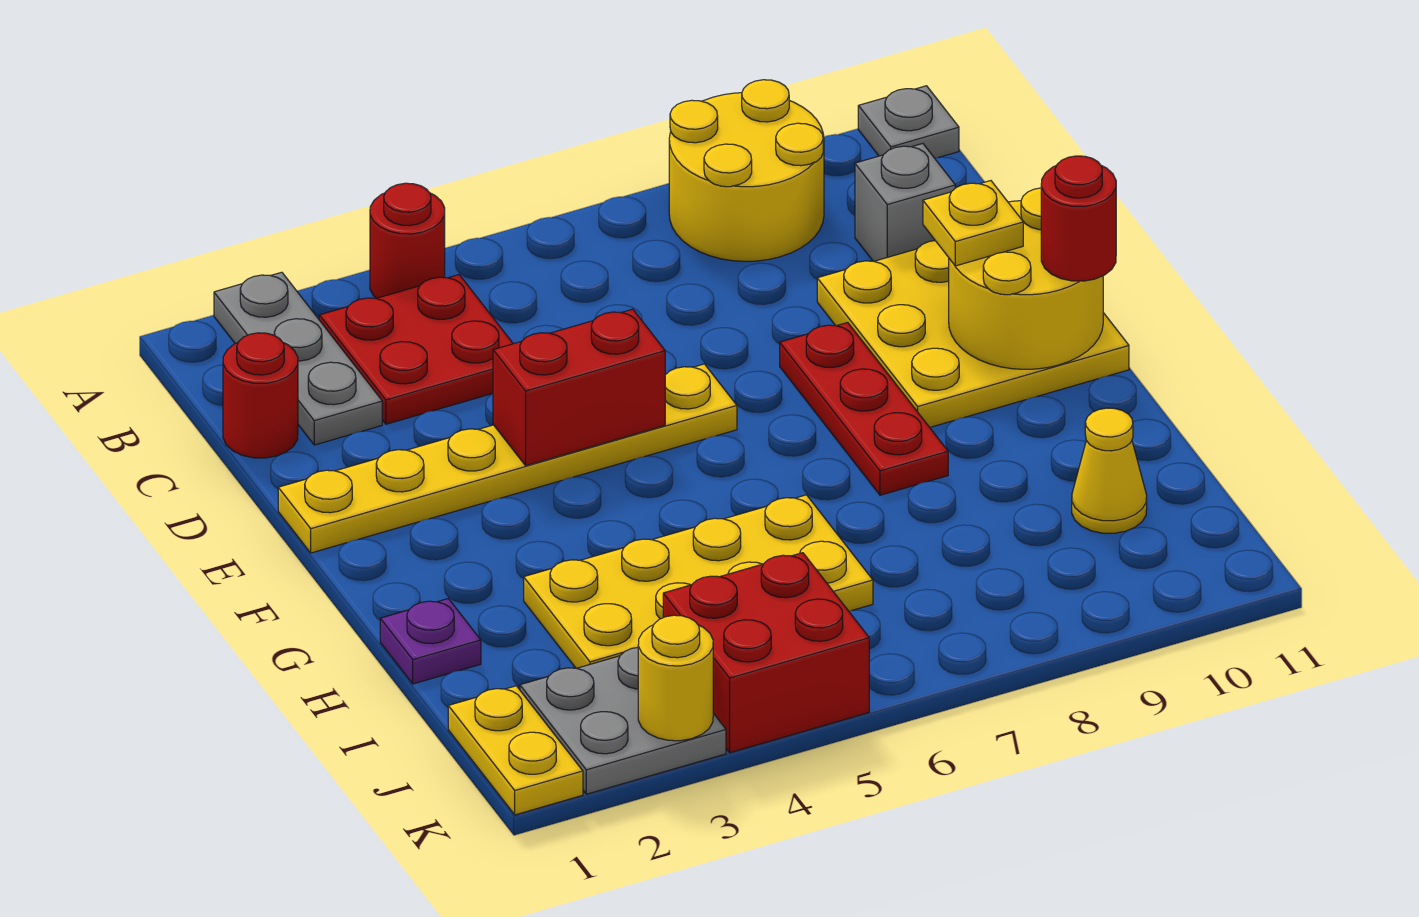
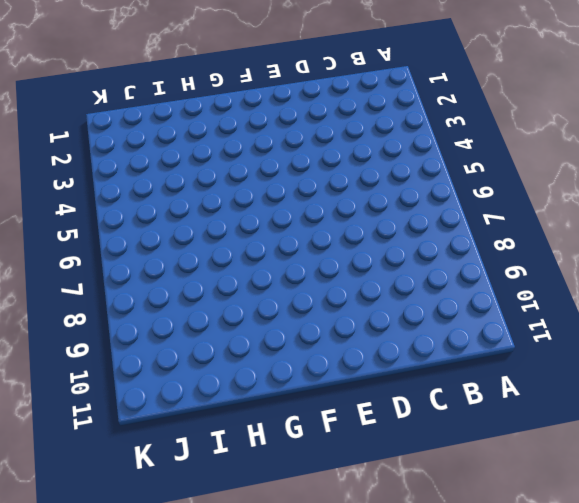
none -> grey 1x3 plate [214,272,382,445]
none -> red 1x1 round brick [370,183,445,298]
none -> yellow 2x2 round brick [669,80,824,261]

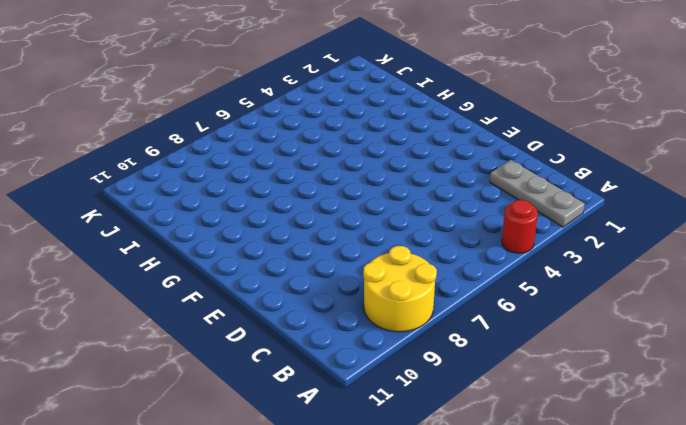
none -> grey 1x1 plate [858,86,959,158]
none -> red 2x2 plate [319,275,513,424]
none -> red 1x1 round brick [223,333,298,458]

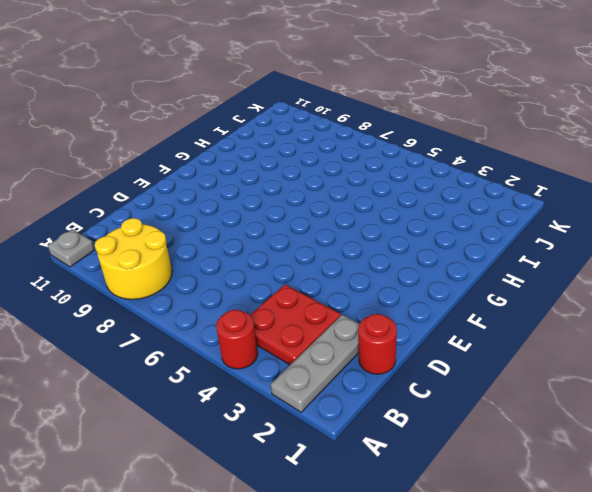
none -> grey 1x1 brick [855,144,955,261]
none -> yellow 3x3 plate [817,241,1129,427]
none -> yellow 1x6 plate [278,364,737,553]

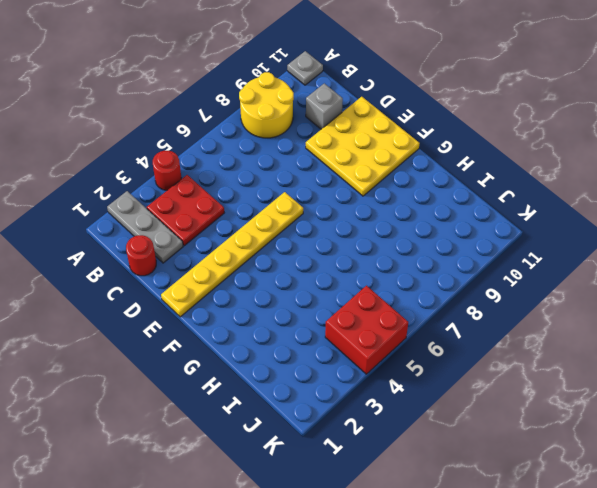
none -> red 1x3 plate [780,323,948,495]
none -> purple 1x1 plate [380,599,481,684]
none -> yellow 2x4 plate [524,495,873,668]

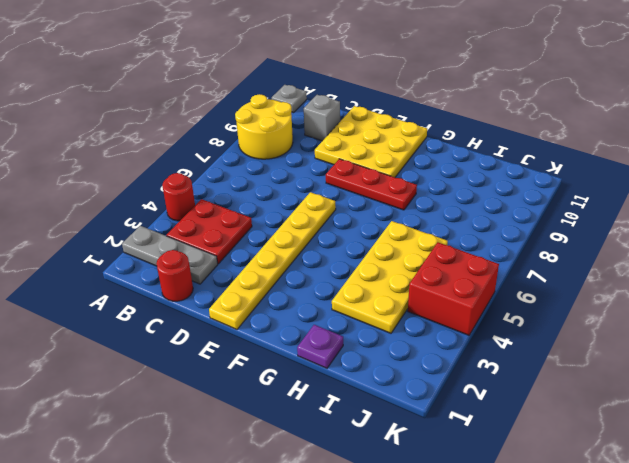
none -> yellow 1x1 cone [1072,408,1147,533]
none -> yellow 1x2 plate [448,686,583,815]
none -> grey 2x2 plate [520,648,726,794]

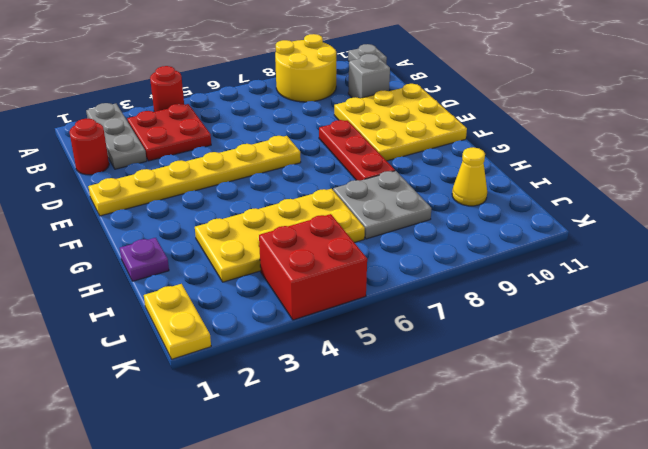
grey 2x2 plate [333,171,431,239] -> grey 2x2 plate moved to [520,648,726,794]
none -> red 1x2 brick [493,309,665,466]
none -> yellow 2x2 round brick [949,188,1103,369]
none -> yellow 1x1 round brick [638,615,713,741]

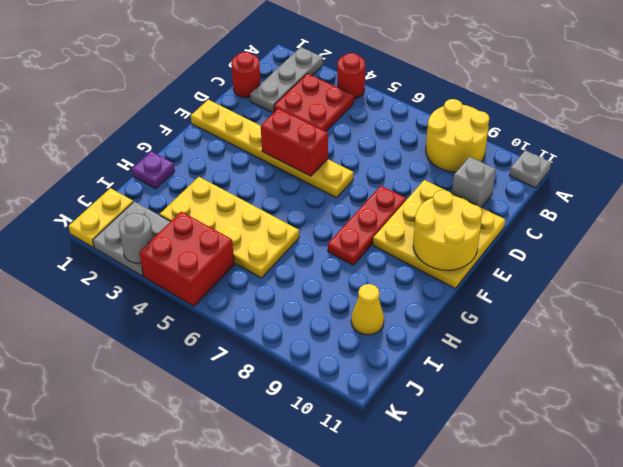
grey 1x1 round brick [119,213,153,263] -> yellow 1x1 round brick [638,615,713,741]
none -> yellow 1x1 plate [923,181,1023,266]
none -> red 1x1 round brick [1041,156,1116,281]

